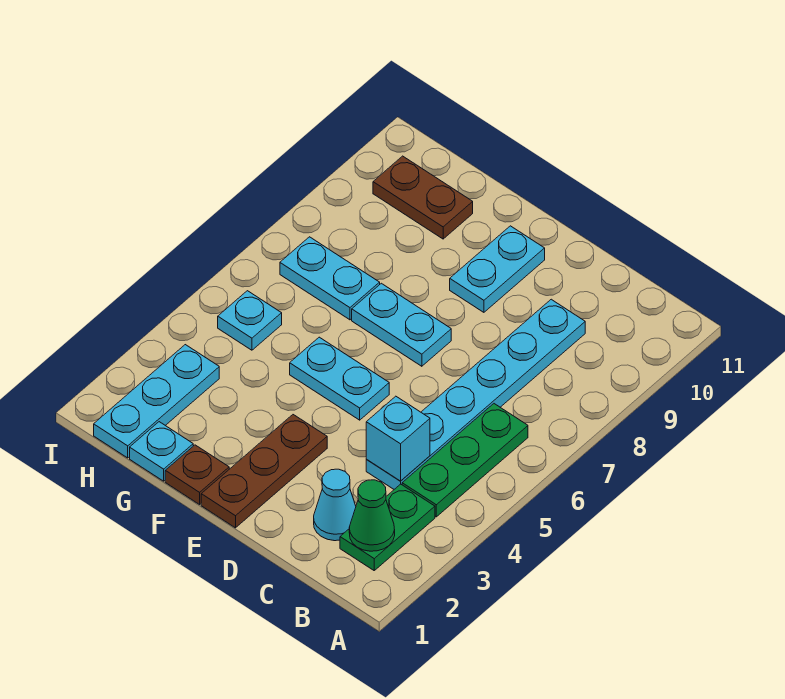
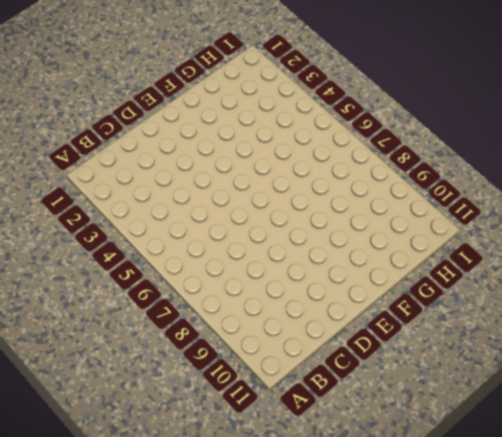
none -> green 1x2 plate [340,484,435,570]
none -> green 1x3 plate [402,404,528,517]
none -> cyan 1x1 cone [314,469,356,541]

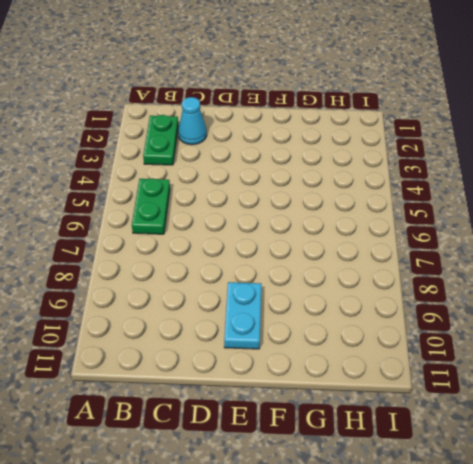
green 1x2 plate [132,178,170,234] -> green 1x3 plate [402,404,528,517]
none -> cyan 1x6 plate [366,299,585,489]
none -> brown 1x3 plate [201,415,327,528]
none -> cyan 1x2 plate [290,337,389,420]

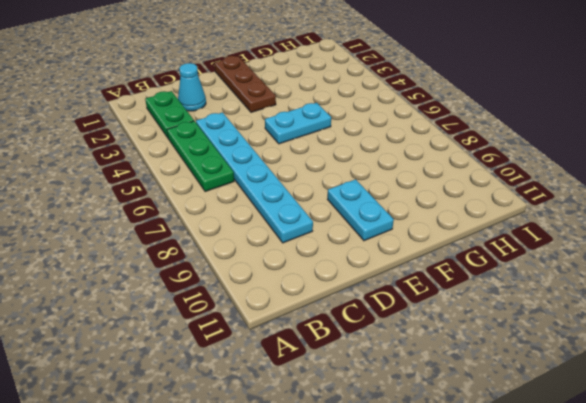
none -> cyan 1x2 plate [352,283,451,366]
none -> brown 1x1 plate [165,445,229,504]
none -> cyan 1x1 plate [130,422,193,481]

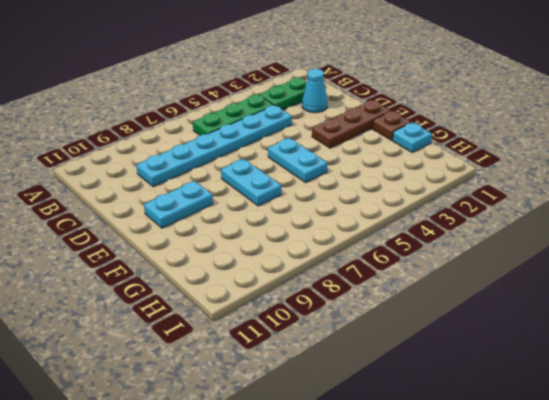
none -> cyan 1x2 plate [280,237,380,320]
none -> brown 1x2 plate [373,156,473,239]
none -> cyan 1x3 plate [94,345,219,458]

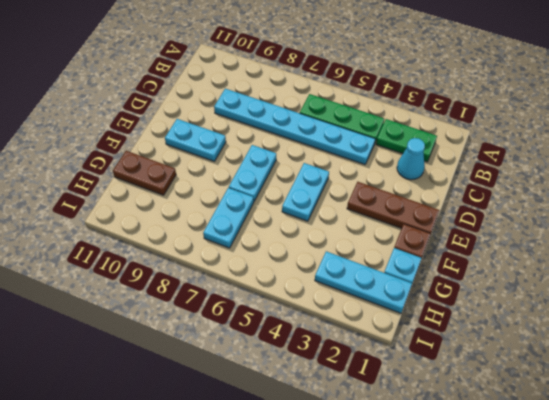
brown 1x2 plate [113,151,176,195] -> brown 1x2 plate turned to [373,156,473,239]
none -> cyan 1x1 plate [218,291,282,350]
none -> green 1x1 cone [349,480,395,551]
none -> cyan 1x1 brick [366,396,430,481]

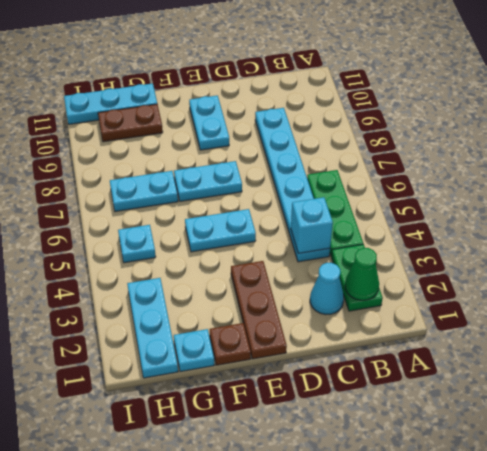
cyan 1x3 plate [64,83,157,124] -> none

